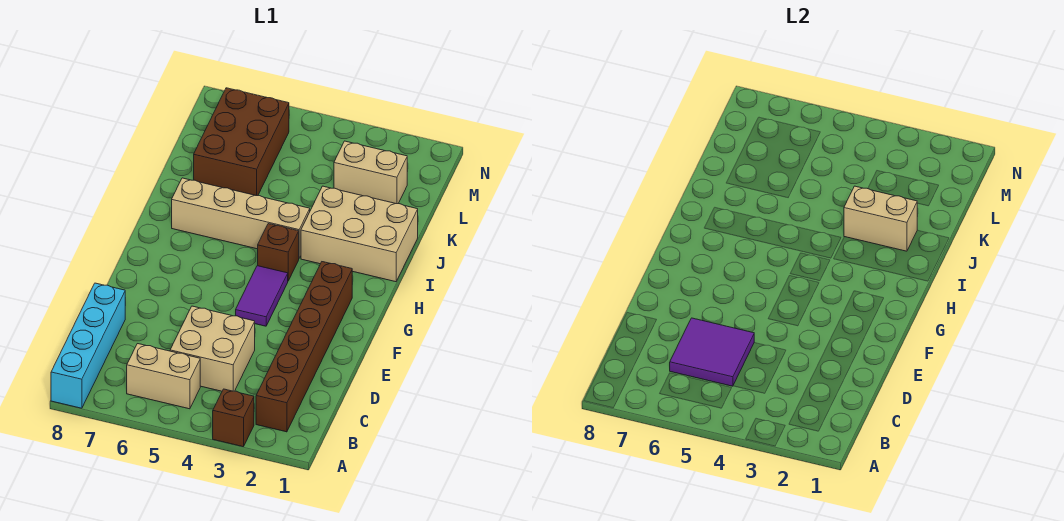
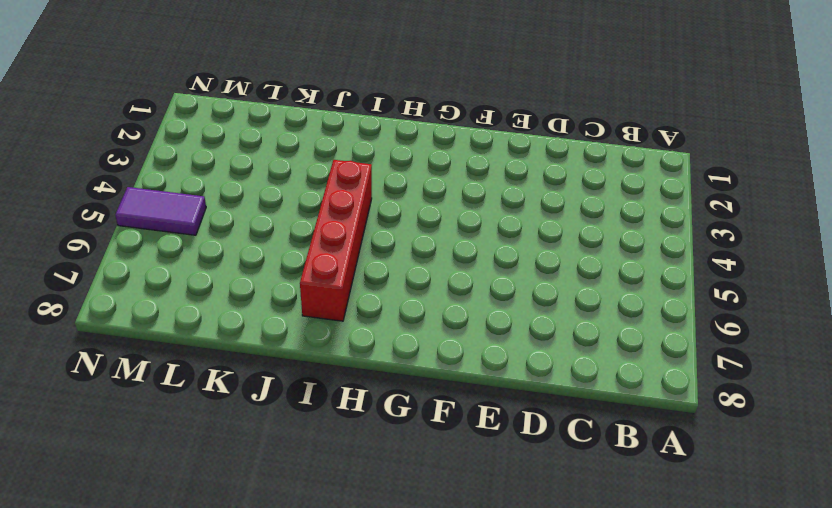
red 1x4 brick [300,160,372,321] -> tan 1x4 brick [172,178,310,258]
purple 1x2 tile [115,187,206,235] -> purple 1x2 tile moved to [236,266,288,326]
none -> brown 1x1 brick [213,389,254,447]
none -> cyan 1x4 brick [51,283,125,408]
none -> brown 1x6 brick [256,262,352,432]

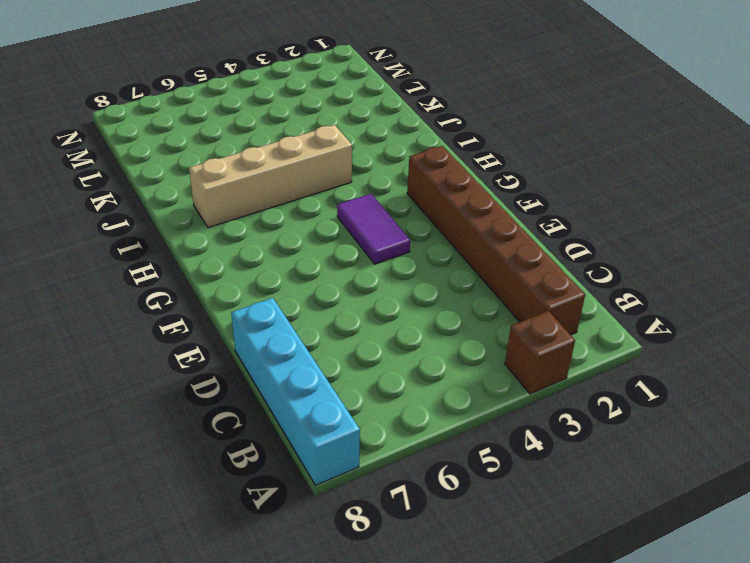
none -> tan 1x2 brick [127,344,200,409]
none -> tan 2x2 brick [170,306,255,391]
none -> brown 1x1 brick [258,224,299,281]

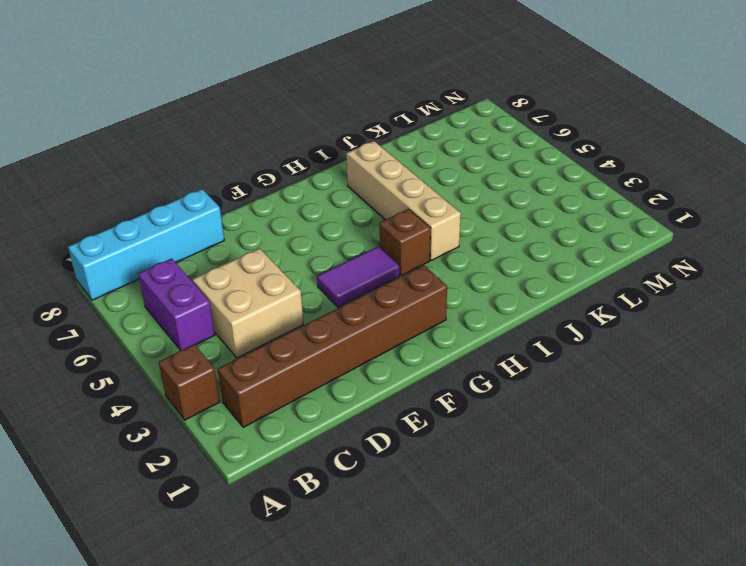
purple 1x2 brick [138,258,215,350] -> tan 1x2 brick [127,344,200,409]
none -> tan 2x3 brick [301,186,418,282]
none -> brown 2x3 brick [194,88,289,196]
none -> tan 1x2 brick [334,141,407,204]

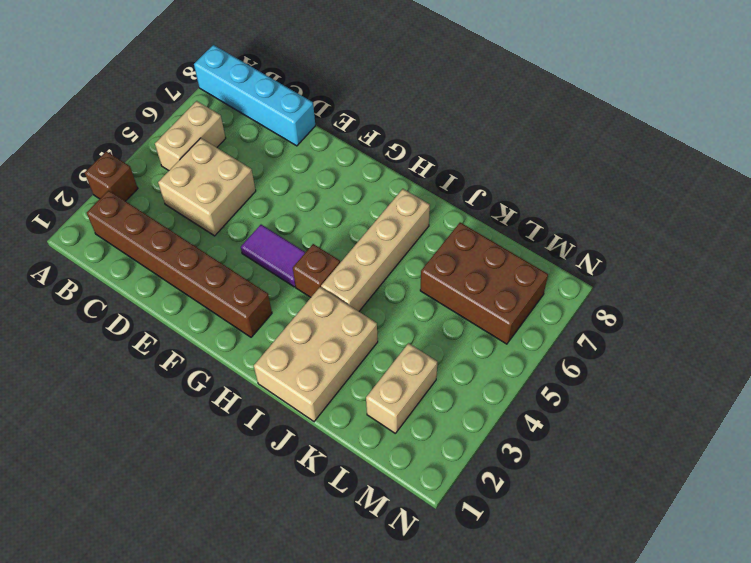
none -> purple 2x2 tile [670,318,754,386]
none -> tan 1x2 brick [844,186,917,251]

